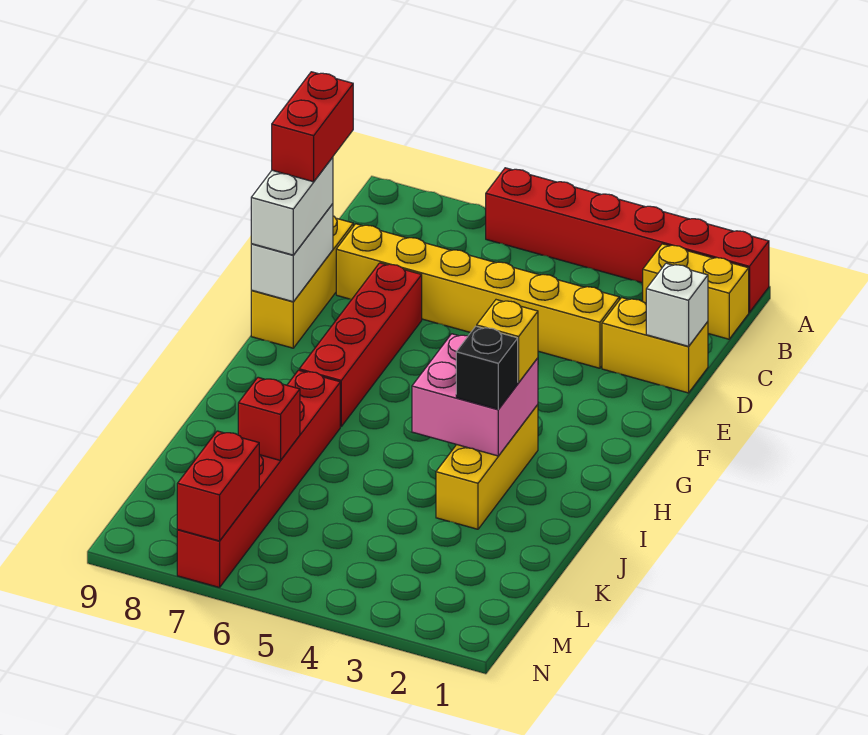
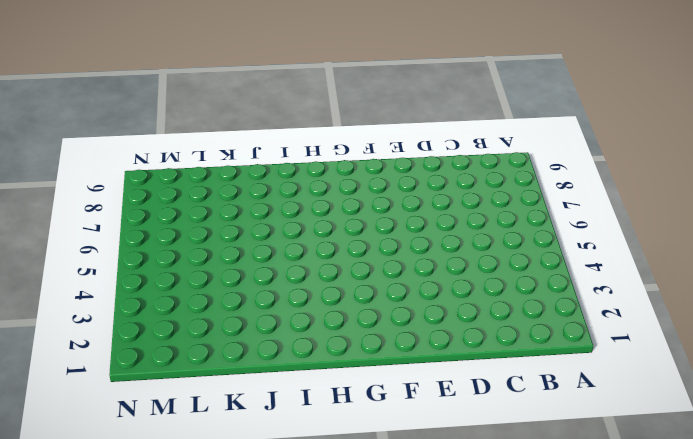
none -> red 1x6 brick [486,168,769,312]
none -> yellow 1x2 brick [643,244,749,339]
none -> yellow 1x2 brick [602,298,708,393]

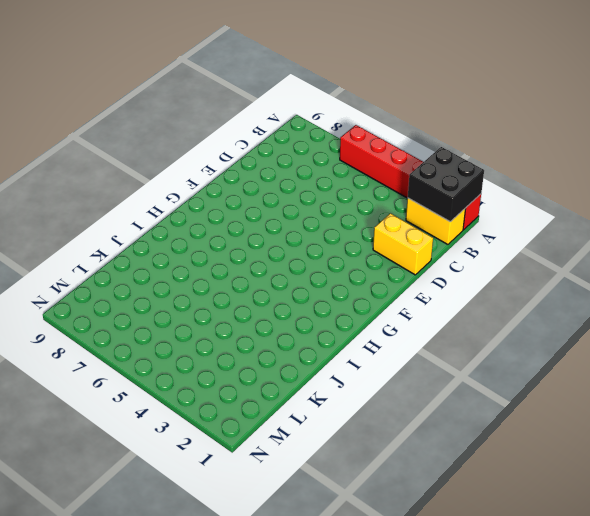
black 2x2 brick [408,147,484,222] -> none
none -> yellow 1x6 brick [336,224,619,368]
none -> yellow 1x3 brick [251,216,353,348]
none -> red 1x4 brick [299,263,422,426]

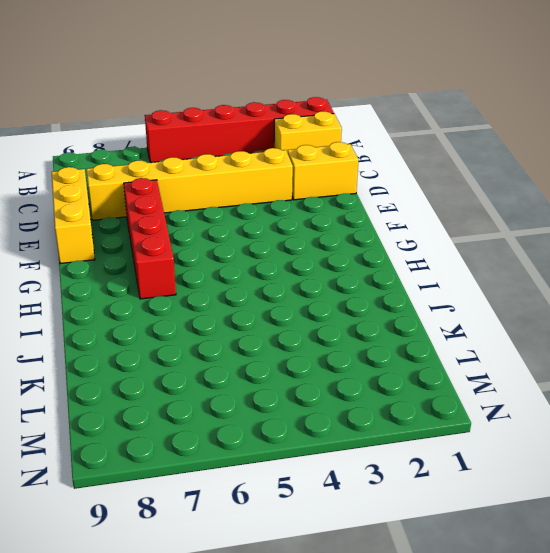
none -> yellow 1x3 brick [436,405,538,529]
none -> red 1x6 brick [177,370,340,588]
none -> white 1x1 brick [646,263,708,346]

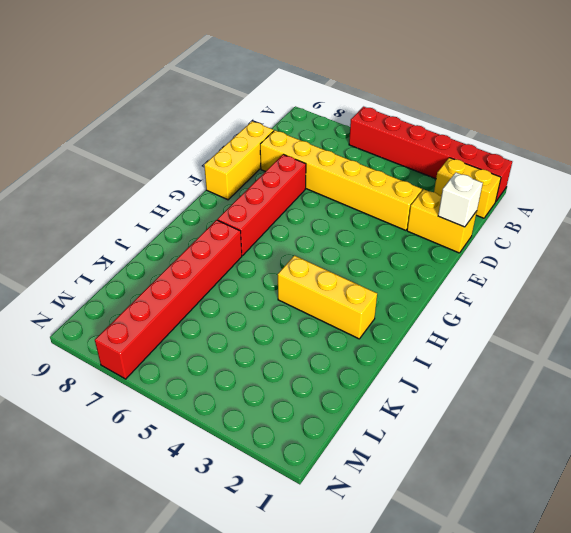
yellow 1x3 brick [278,255,377,339] -> yellow 1x3 brick turned to [436,405,538,529]
none -> white 1x2 brick [251,204,333,302]
none -> pink 2x2 brick [412,334,538,456]
none -> red 1x1 brick [238,377,300,460]

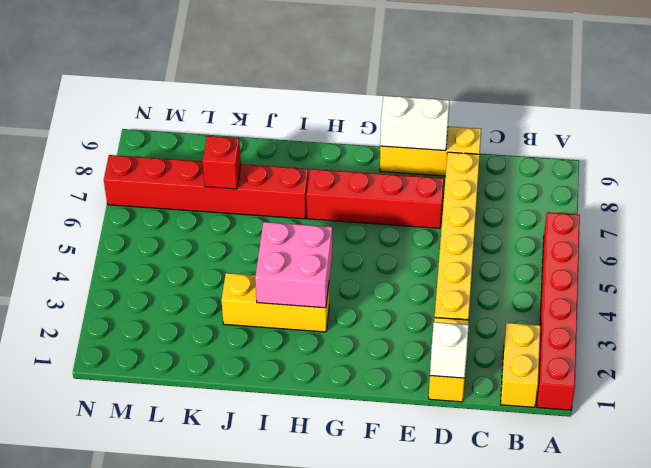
none -> red 1x2 brick [177,431,259,541]
none -> white 1x2 brick [251,157,333,255]
none -> yellow 1x1 brick [477,300,538,383]

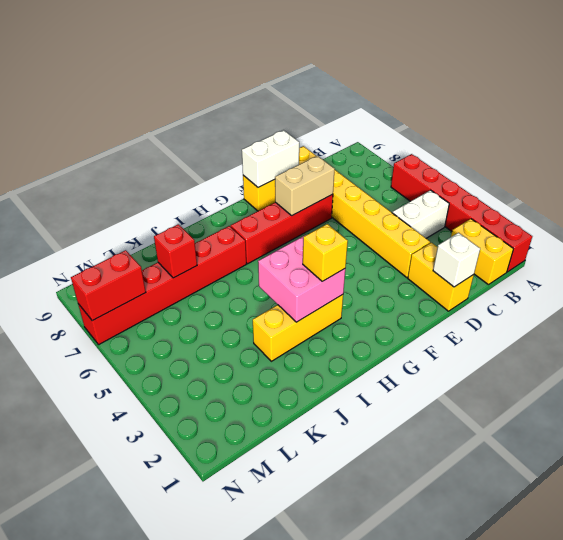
white 1x2 brick [392,190,449,238] -> white 1x2 brick moved to [251,157,333,255]
tan 1x2 brick [275,156,335,215] -> none
none -> black 1x1 brick [456,326,518,409]
none -> red 1x2 brick [272,72,353,182]

